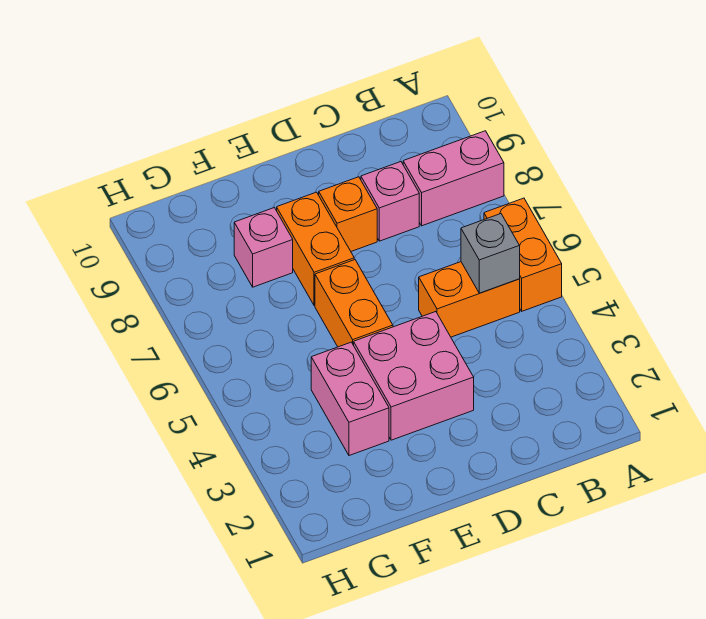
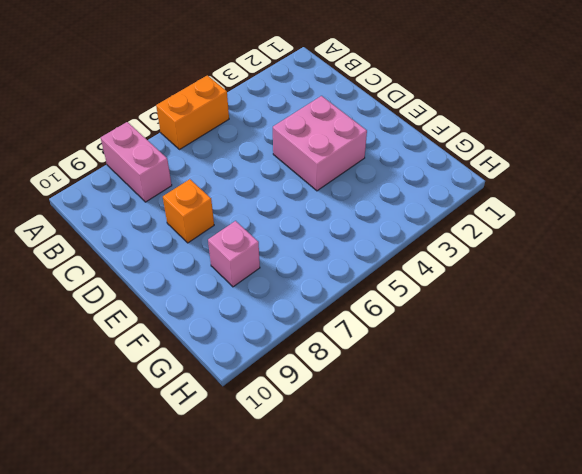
none -> orange 1x2 brick [419,262,520,337]
none -> pink 1x1 brick [361,162,419,241]

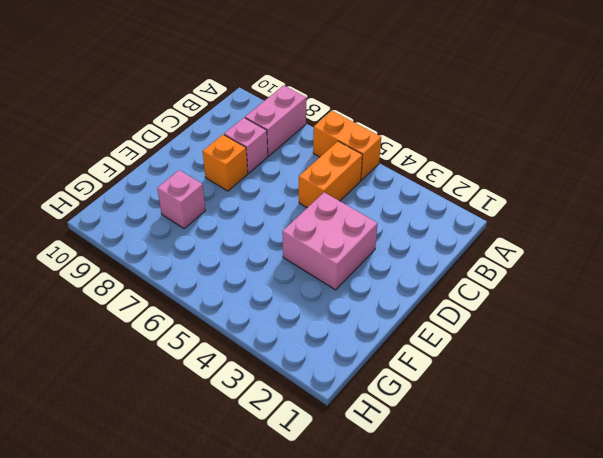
none -> orange 1x2 brick [315,260,393,347]
none -> orange 1x2 brick [277,192,354,306]

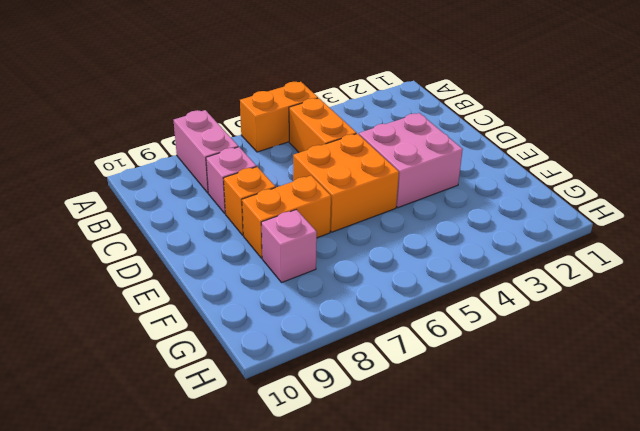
orange 2x2 brick [293,134,399,232] -> orange 1x2 brick [315,260,393,347]
none -> pink 1x2 brick [311,342,389,456]
none -> grey 1x1 brick [461,214,520,293]

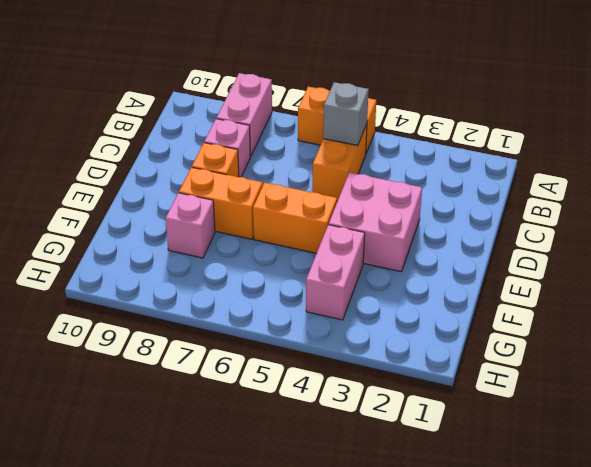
pink 1x2 brick [306,225,365,320] -> pink 1x2 brick turned to [311,342,389,456]

